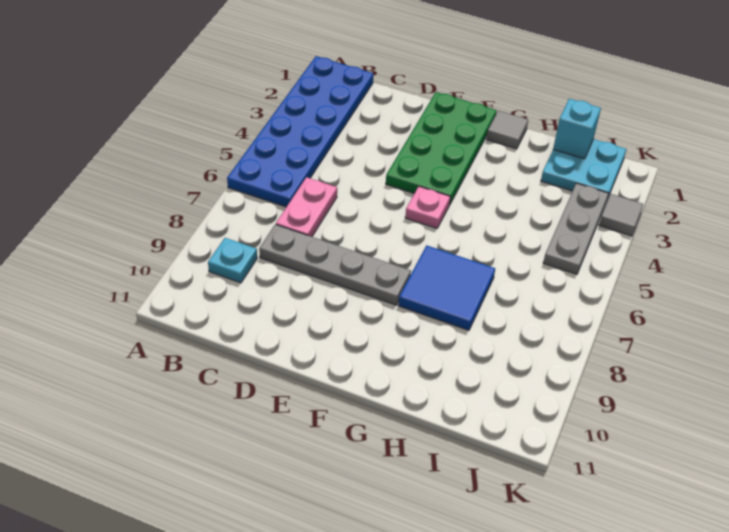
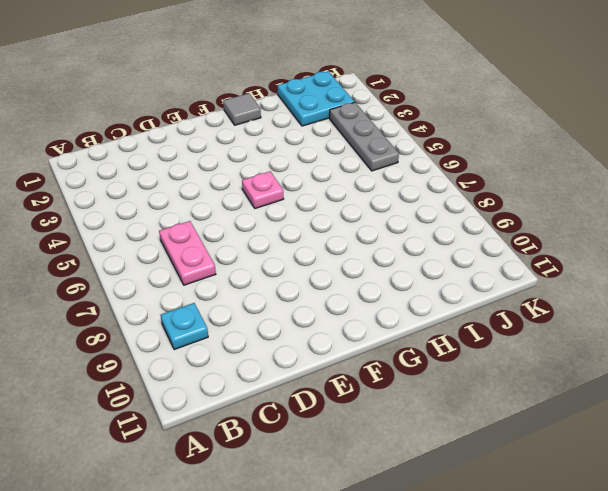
none -> blue 2x6 plate [227,56,373,207]
none -> grey 1x4 plate [259,224,411,305]
none -> green 2x4 plate [386,92,497,204]

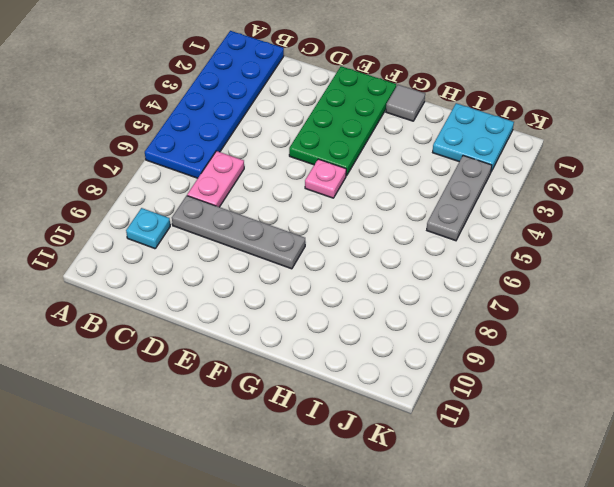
none -> blue 2x2 tile [398,245,495,330]
none -> grey 1x1 tile [599,194,643,236]
none -> cyan 1x1 brick [553,99,601,159]

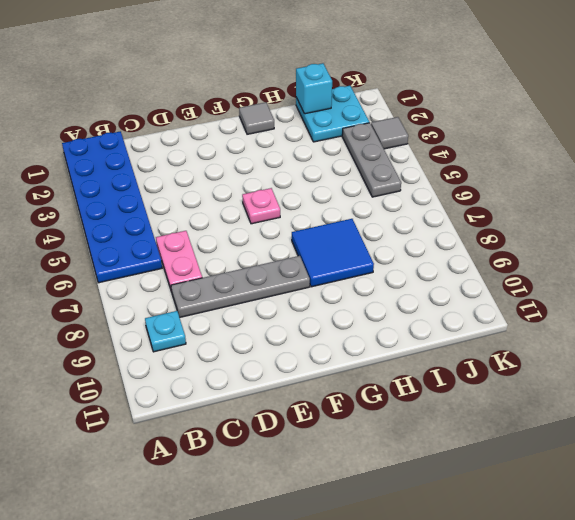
none -> green 2x4 plate [386,92,497,204]

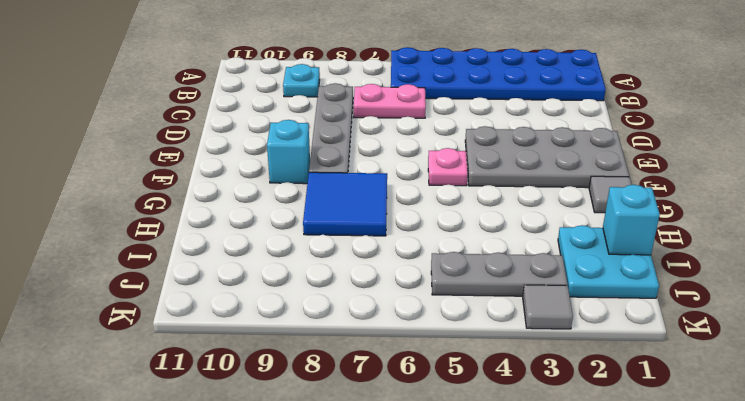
grey 2x4 plate [465,126,629,188] -> green 2x4 plate [386,92,497,204]
cyan 1x1 brick [267,120,310,184] -> none

